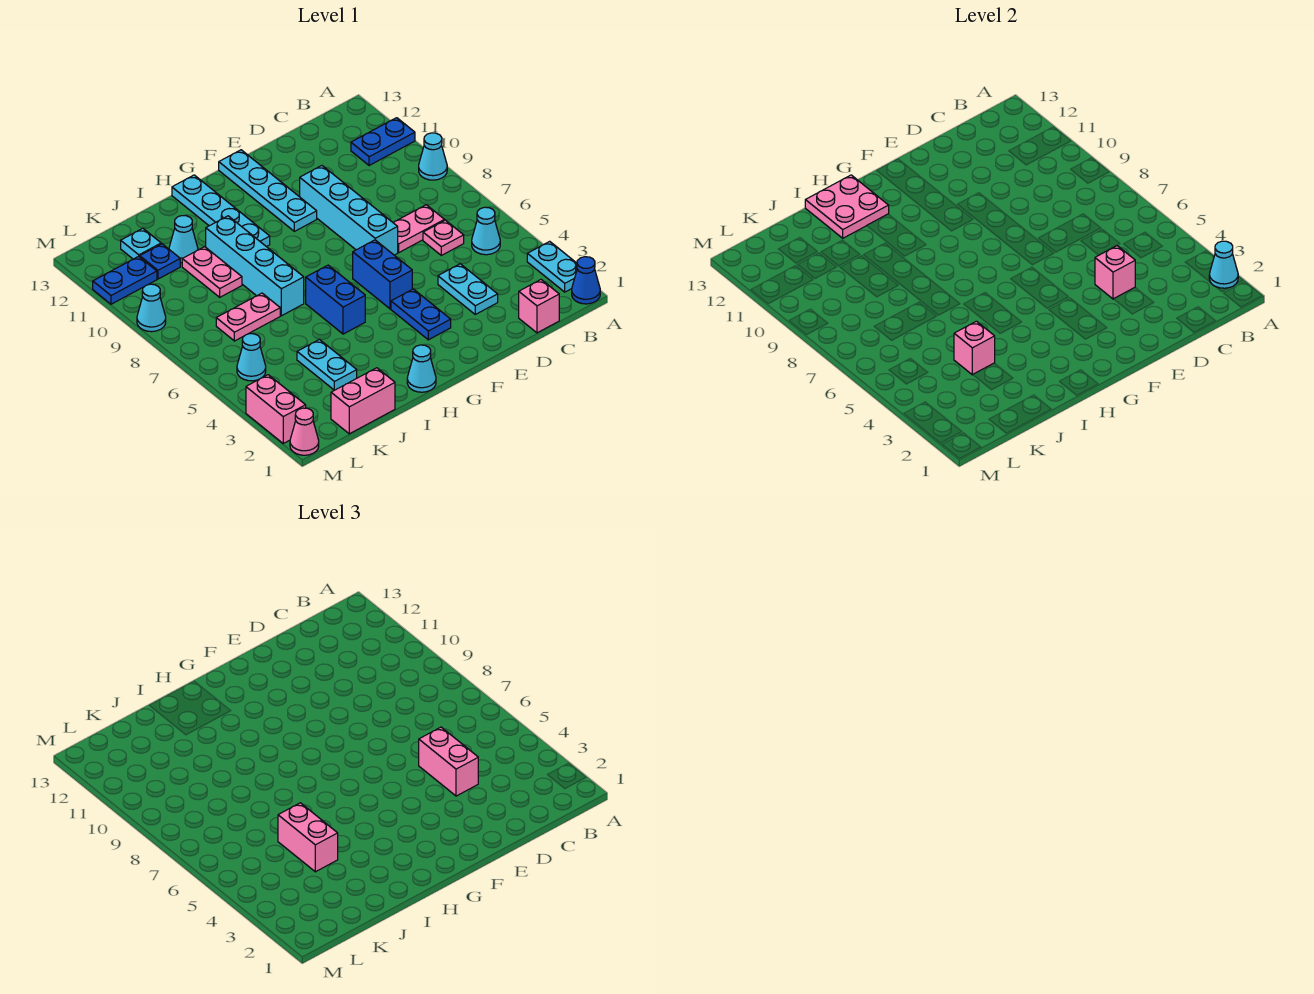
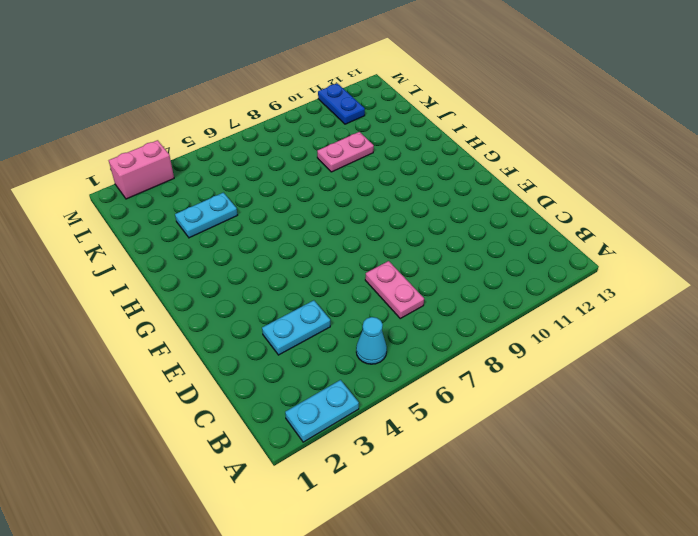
none -> blue 1x1 cone [572,257,600,304]
none -> cyan 1x1 cone [419,133,447,180]
none -> blue 1x2 plate [351,118,415,166]
none -> pink 1x1 brick [519,280,559,333]

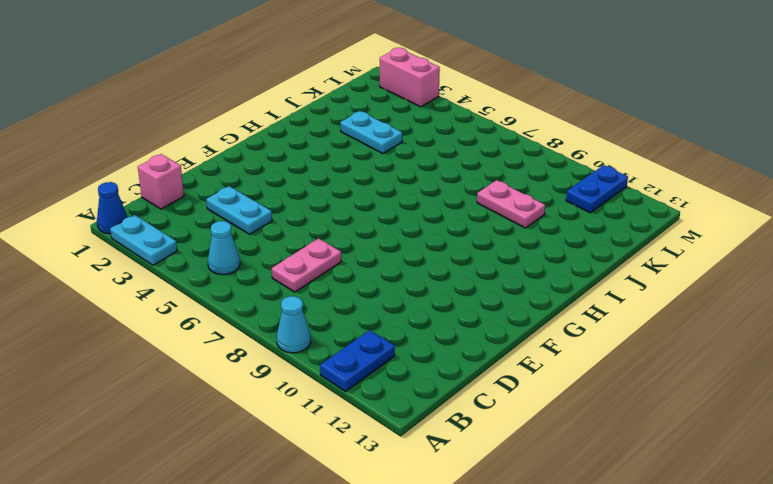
none -> pink 1x1 plate [423,220,464,255]
none -> cyan 1x4 brick [300,166,398,255]
none -> blue 1x2 plate [391,289,451,340]
none -> blue 1x2 brick [353,240,412,309]

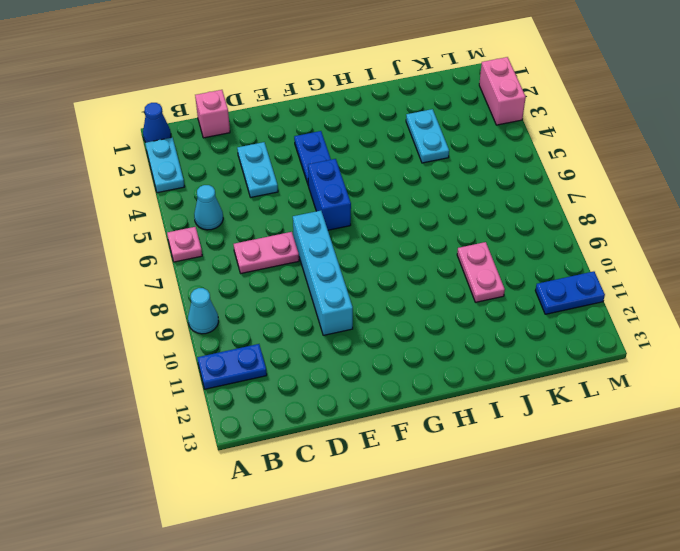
pink 1x1 plate [167,227,202,262] -> pink 1x1 plate moved to [423,220,464,255]
none -> cyan 1x4 plate [219,150,317,231]
none -> cyan 1x1 cone [407,345,436,392]
none -> blue 1x2 brick [306,265,365,334]
none -> cyan 1x4 plate [172,175,270,247]

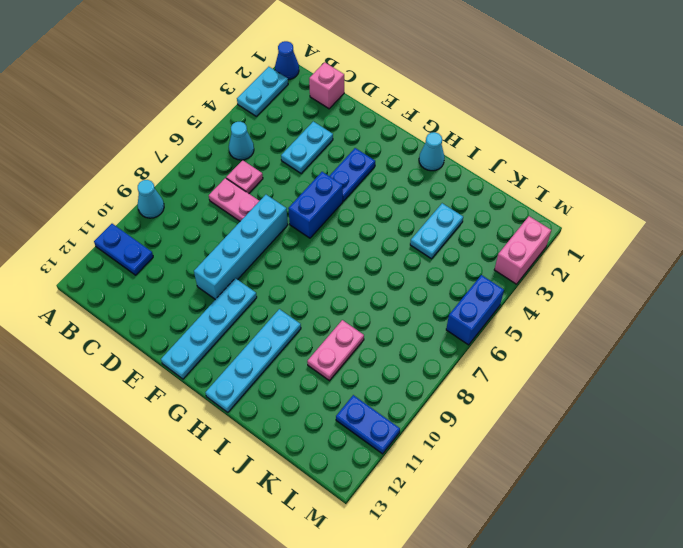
blue 1x2 brick [446,275,504,345] -> blue 1x2 brick moved to [306,265,365,334]
none -> cyan 1x4 brick [206,216,304,316]
none -> pink 1x2 brick [331,368,395,434]
none -> pink 1x2 plate [216,293,280,341]
none -> cyan 1x1 cone [169,216,198,263]

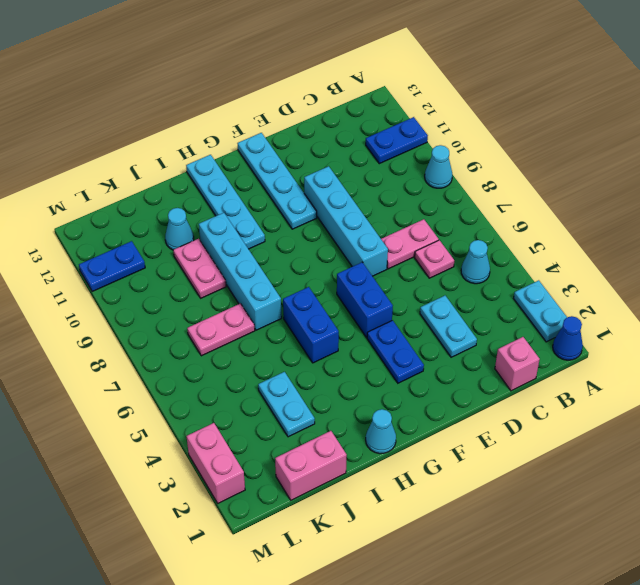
none -> blue 1x1 plate [140,244,180,279]
none -> cyan 1x1 plate [121,228,161,259]
none -> cyan 1x1 cone [237,334,266,381]
none -> pink 1x1 cone [290,408,319,455]

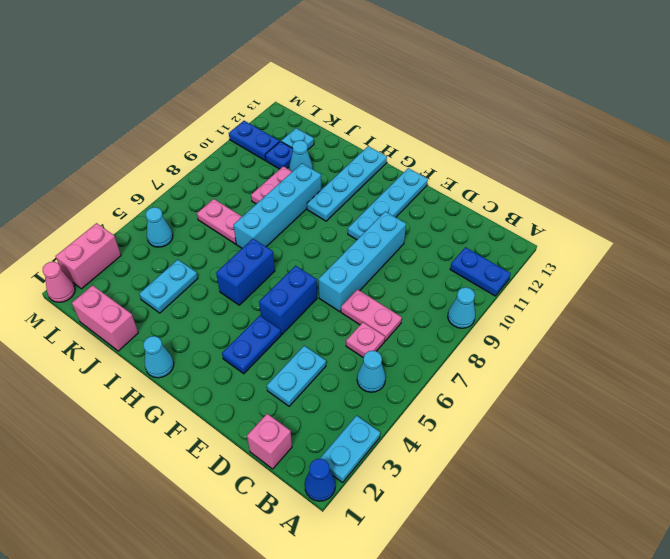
none -> cyan 1x1 cone [137,284,166,332]
none -> cyan 1x1 cone [1209,241,1238,288]
none -> pink 1x1 brick [1095,246,1135,299]
none -> pink 2x2 plate [805,175,889,238]

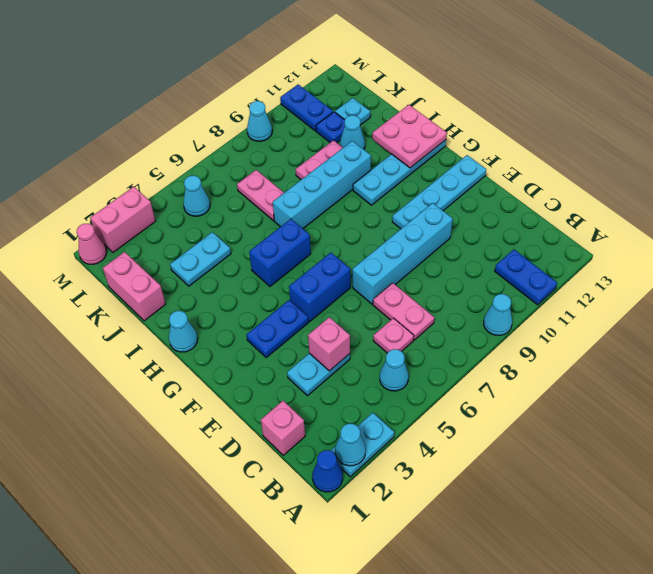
none -> pink 1x1 brick [954,321,995,375]
none -> pink 1x2 brick [419,727,478,796]
none -> pink 1x2 brick [278,803,338,872]

